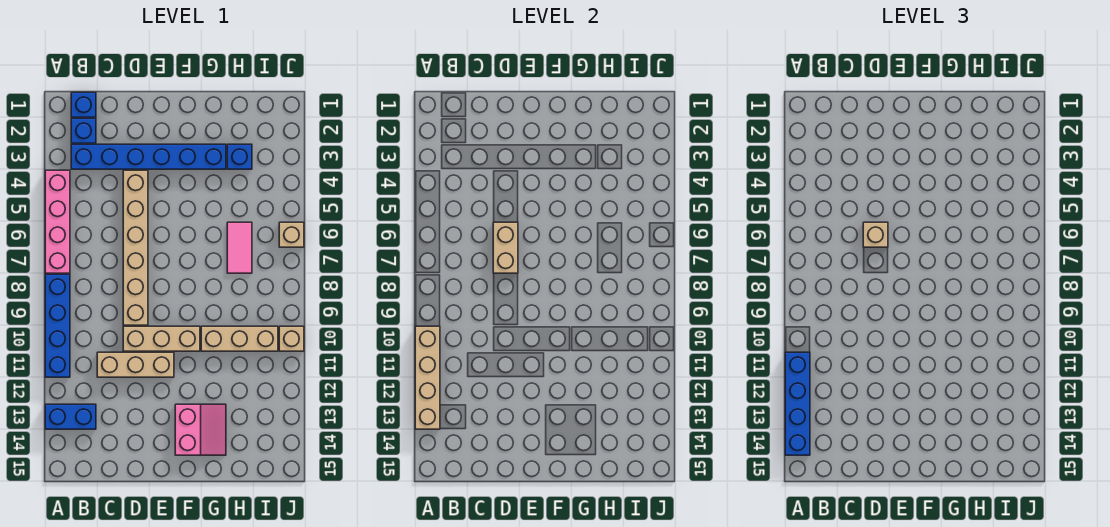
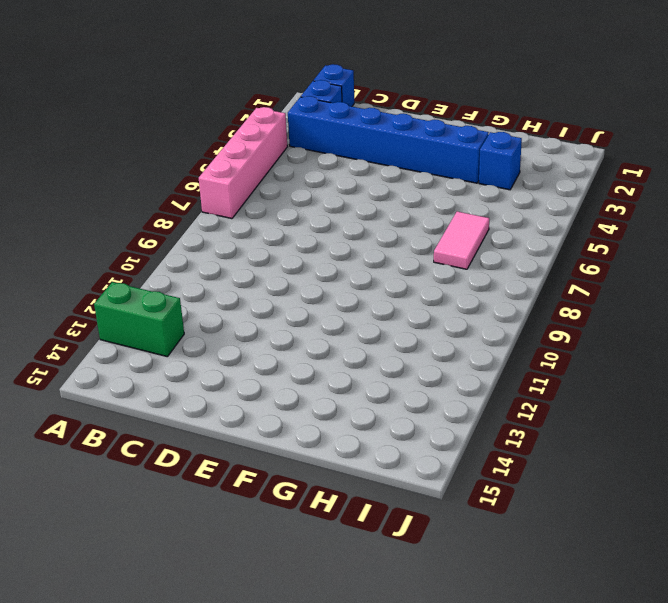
green 1x2 brick [94,282,184,357] -> blue 1x2 brick [45,404,96,429]
none -> blue 1x4 brick [45,274,70,377]
none -> tan 1x3 brick [97,352,174,377]
none -> tan 1x6 brick [123,170,148,325]

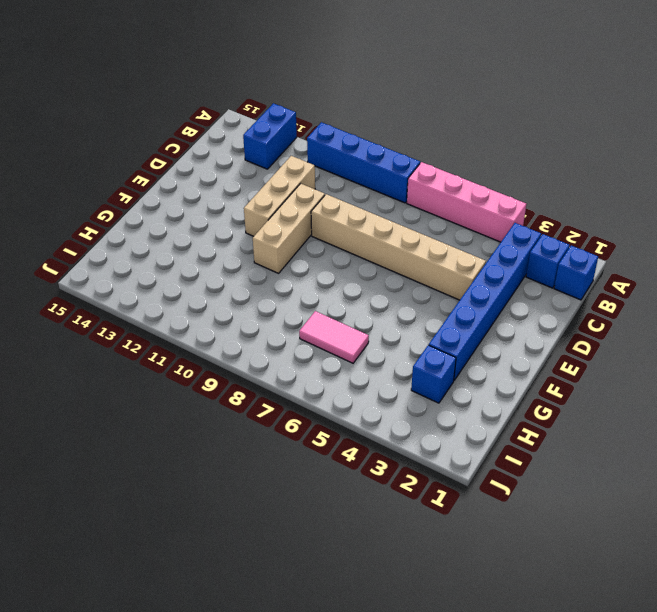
none -> pink 2x2 slope [175,404,226,455]
none -> tan 1x3 brick [201,326,278,351]
none -> tan 1x1 brick [279,222,304,247]

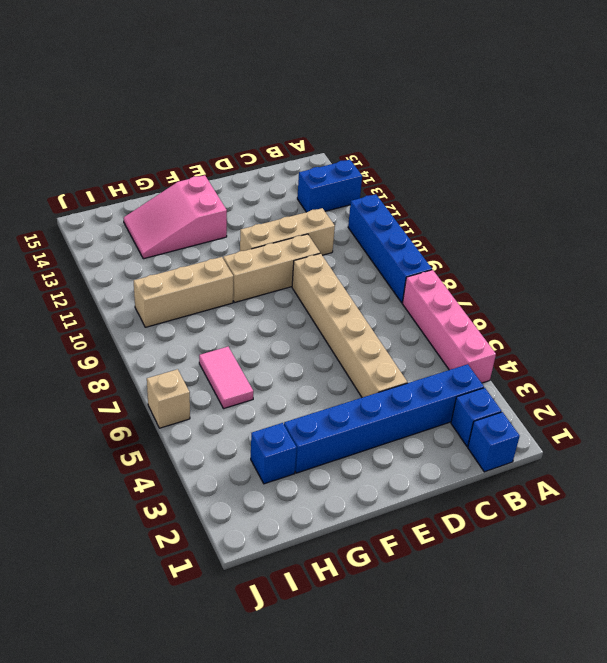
pink 2x3 slope [124,175,227,259] -> pink 2x2 slope [175,404,226,455]
none -> tan 1x1 brick [279,326,304,351]
none -> tan 1x4 brick [415,326,440,429]
none -> tan 1x2 brick [493,222,518,273]

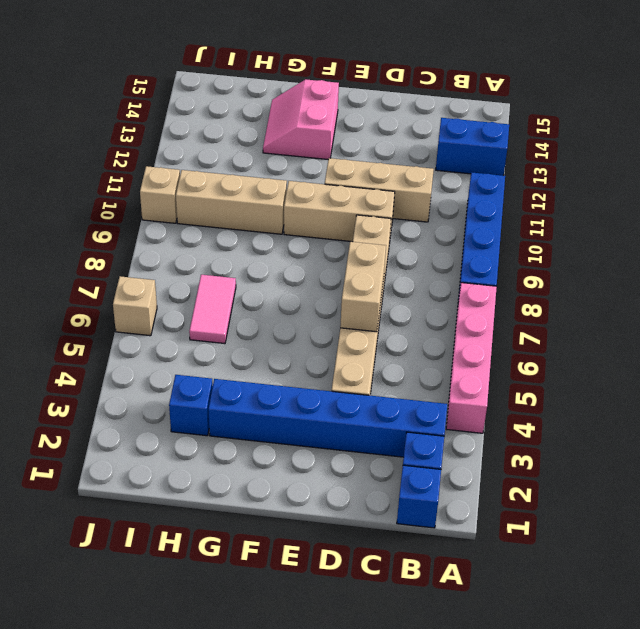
none -> tan 1x4 brick [415,326,440,429]
none -> blue 1x4 brick [785,352,810,455]
none -> tan 1x1 brick [863,222,888,247]

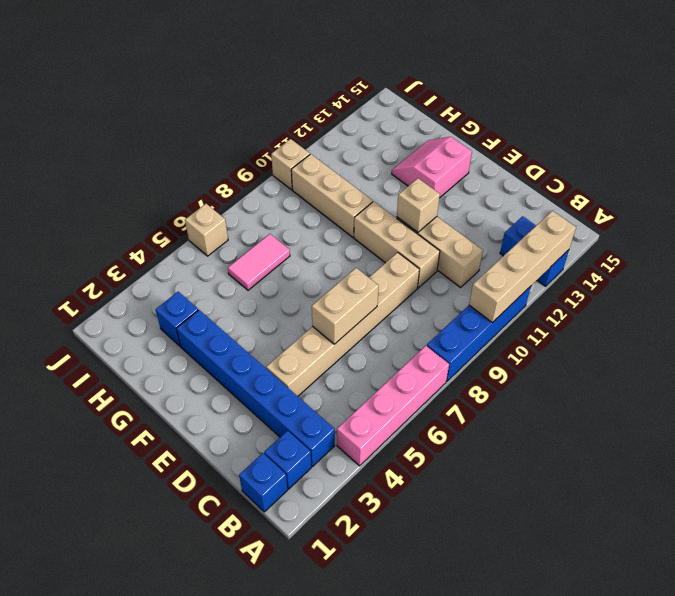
tan 1x1 brick [397,178,440,232] -> tan 1x1 brick moved to [863,222,888,247]
none -> blue 1x4 brick [785,352,810,455]

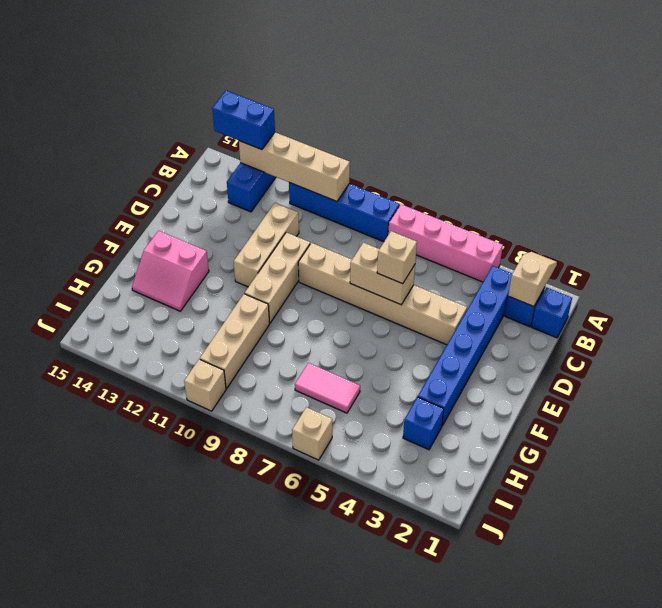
tan 1x2 slope [508,252,557,307] -> none
blue 1x2 brick [212,91,275,150] -> blue 1x4 brick [785,352,810,455]

